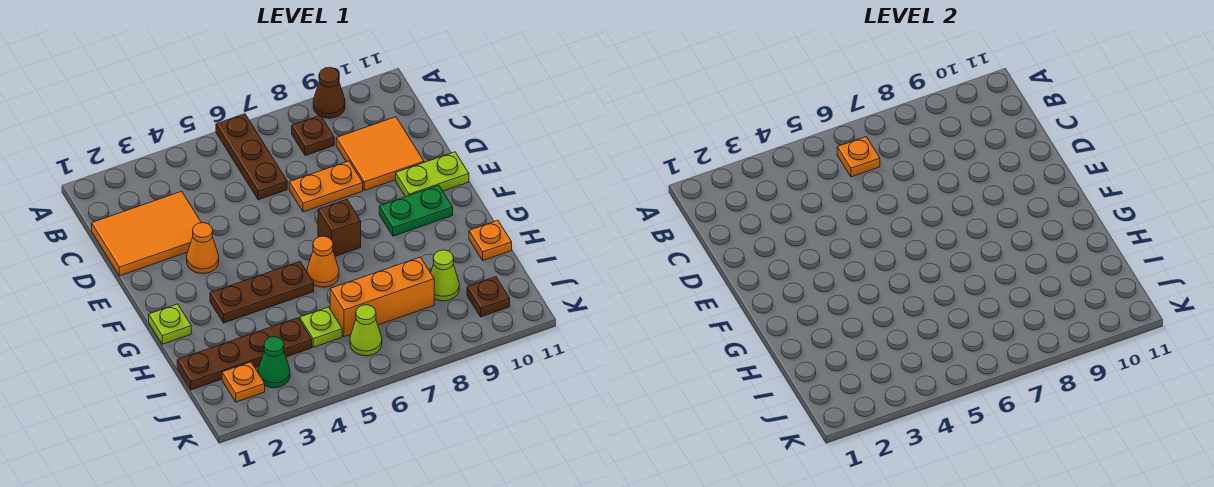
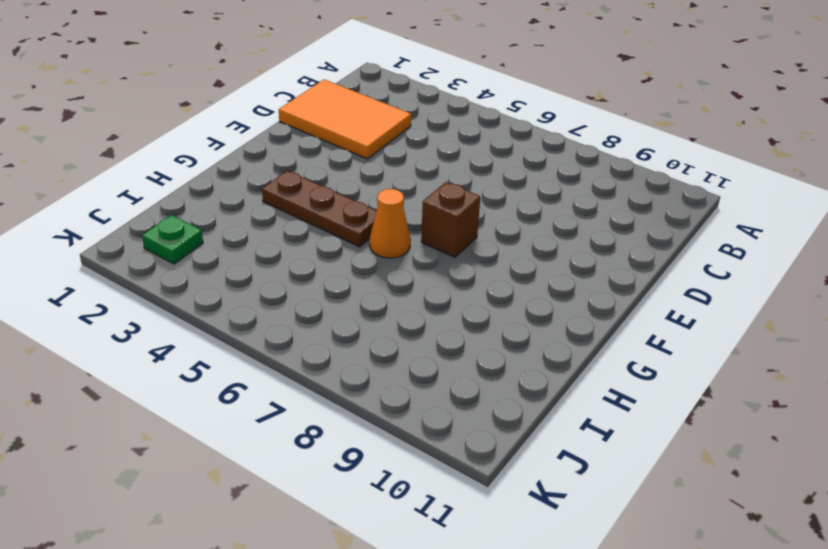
green 1x1 plate [142,215,203,264] -> orange 1x1 plate [222,362,265,402]
none -> brown 1x3 plate [216,114,287,200]
none -> brown 1x1 cone [313,67,345,118]
none -> brown 1x1 plate [292,115,334,156]

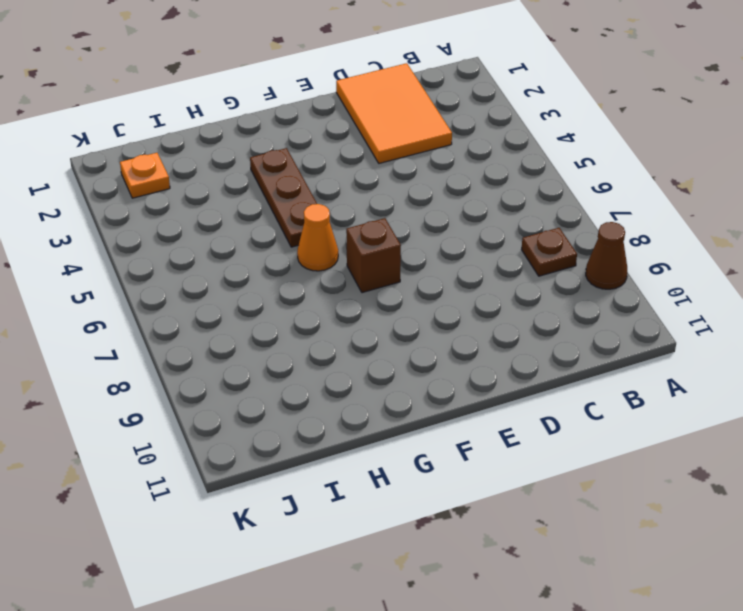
none -> brown 1x3 plate [216,114,287,200]
none -> orange 2x2 tile [336,117,424,191]
none -> orange 1x2 plate [289,161,363,212]

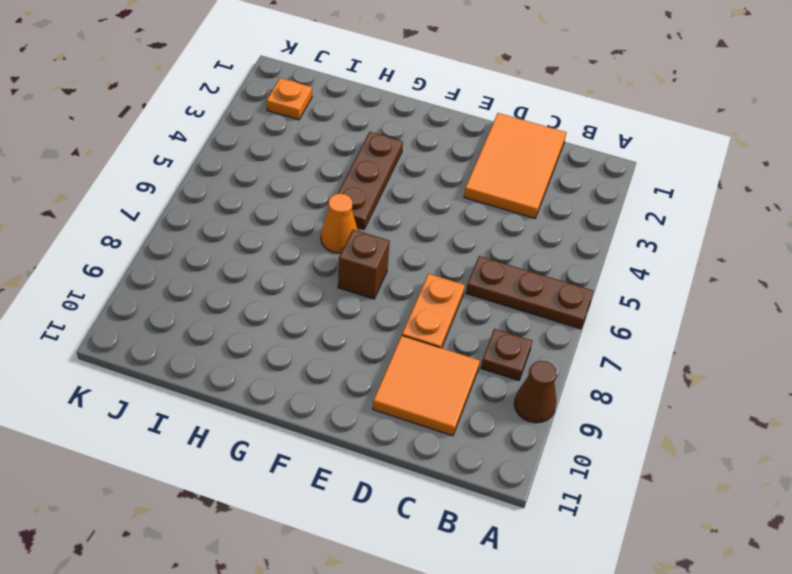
none -> orange 1x1 cone [187,223,219,273]
none -> lime 1x2 plate [396,152,469,197]
none -> green 1x2 plate [379,185,453,236]

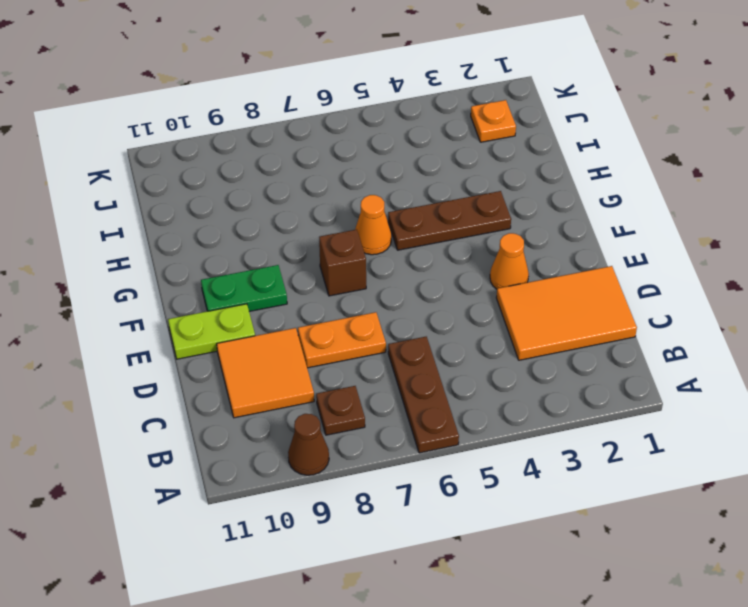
none -> lime 1x1 plate [149,304,191,344]
none -> orange 1x1 plate [469,220,512,261]
none -> brown 1x4 plate [177,318,312,390]

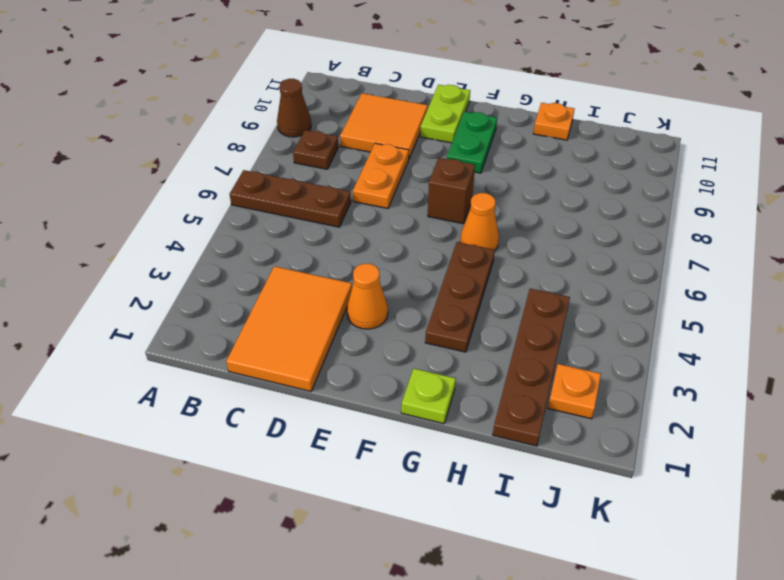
none -> lime 1x1 plate [300,307,342,347]
none -> orange 1x3 brick [330,257,434,337]
none -> lime 1x1 cone [431,250,459,301]

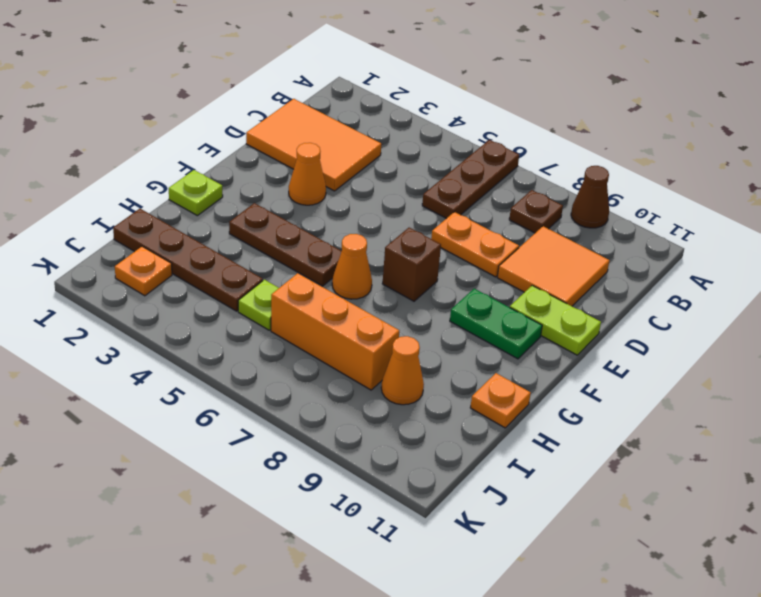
orange 1x1 cone [381,336,424,405] -> lime 1x1 cone [431,250,459,301]
none -> green 1x1 cone [258,337,290,388]
none -> lime 1x1 cone [350,305,382,356]
none -> brown 1x1 plate [467,277,510,317]

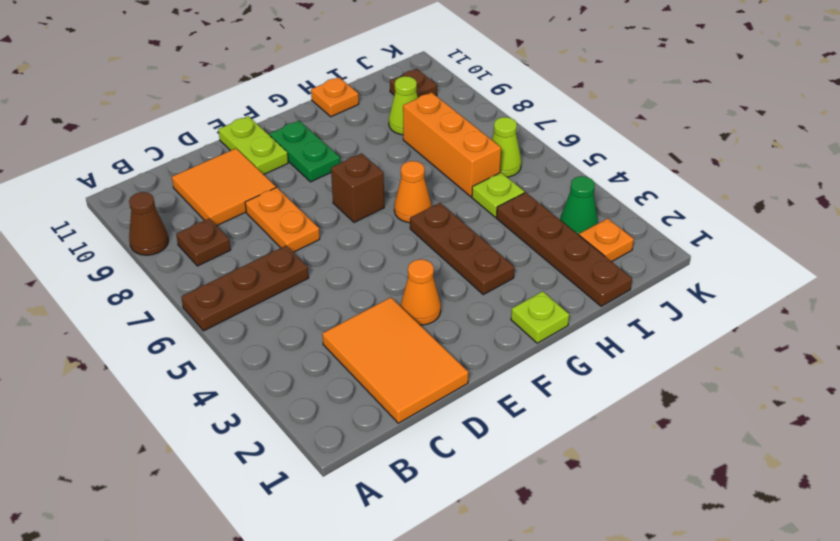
none -> orange 1x1 plate [837,137,880,177]

